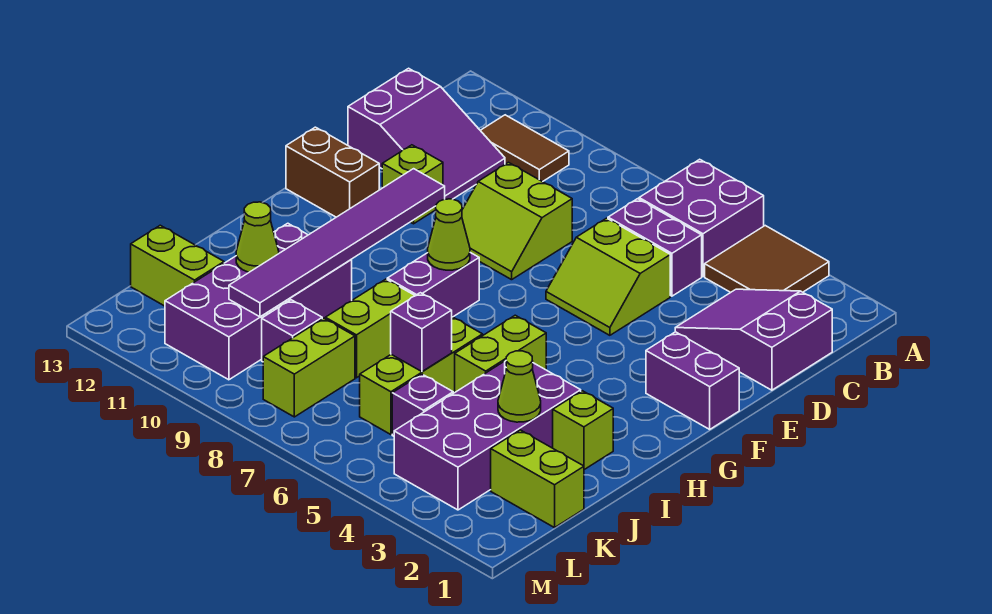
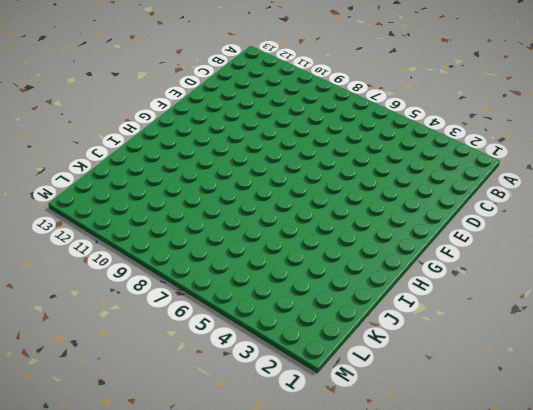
none -> brown 2x2 tile [705,226,829,292]
none -> purple 2x2 brick [639,159,764,276]
none -> brown 1x2 tile [480,115,569,182]

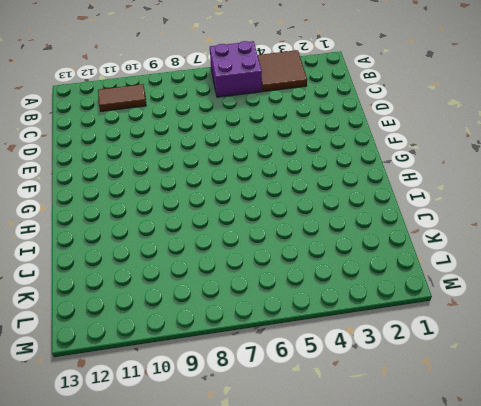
none -> purple 2x3 slope [675,289,832,390]
none -> purple 1x2 brick [608,199,702,296]
none -> purple 2x3 slope [348,68,505,199]

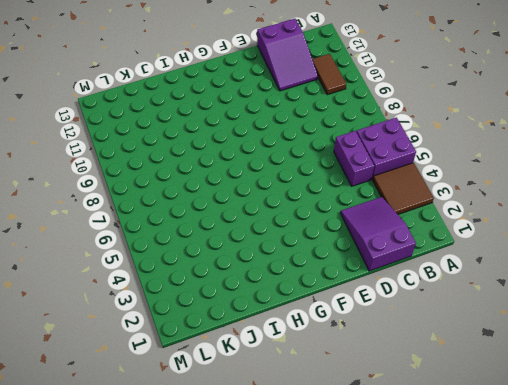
none -> lime 2x2 slope [546,218,670,335]
none -> lime 2x2 slope [462,162,572,280]
none -> lime 1x1 brick [382,145,443,224]

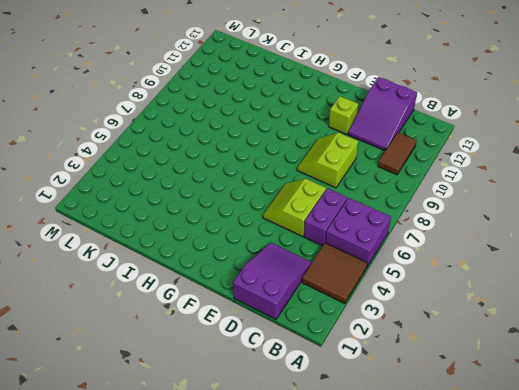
none -> purple 1x2 brick [646,332,739,429]
none -> brown 1x2 brick [286,127,379,217]
none -> purple 1x2 brick [387,253,479,317]

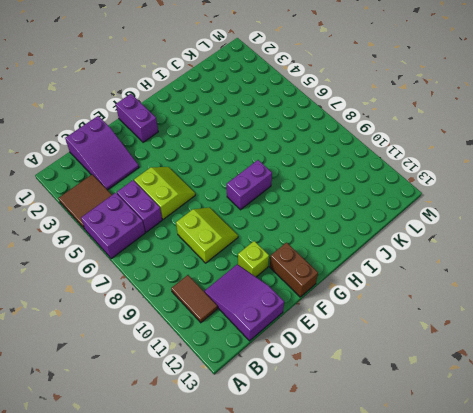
none -> lime 1x2 brick [455,315,546,392]
none -> lime 1x1 brick [553,391,613,470]
none -> purple 2x4 brick [394,361,581,510]

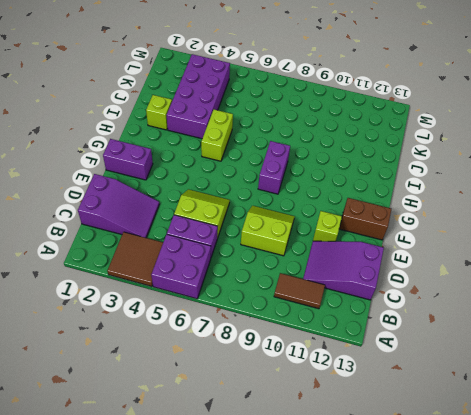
none -> lime 1x3 brick [360,317,483,435]
none -> lime 1x2 brick [325,279,415,378]
none -> purple 2x4 brick [165,223,352,380]

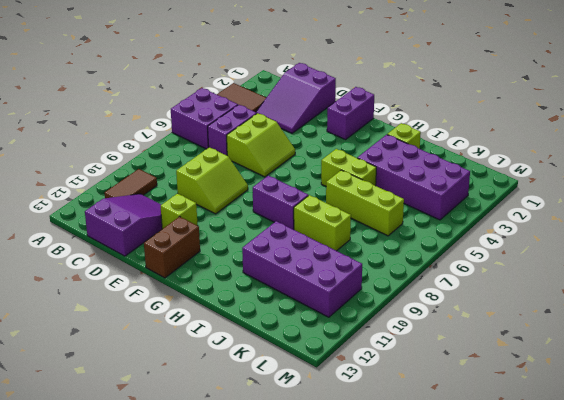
none -> lime 1x2 brick [491,430,584,528]
none -> purple 1x1 brick [392,374,453,436]
none -> lime 1x2 brick [263,318,355,417]

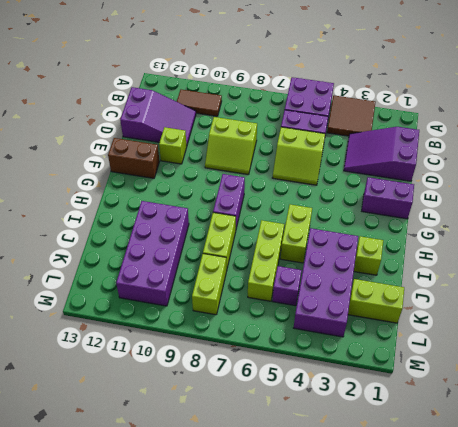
none -> purple 1x1 brick [262,300,322,362]
none -> lime 1x2 brick [131,225,224,306]
none -> purple 1x6 tile [229,169,445,317]

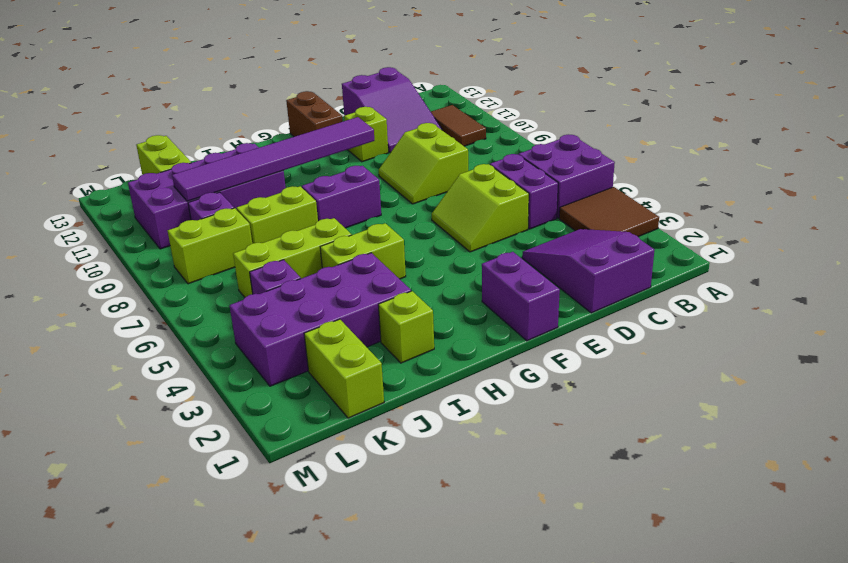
none -> lime 1x1 cone [428,199,470,270]
none -> lime 1x1 cone [498,351,541,422]
none -> purple 1x1 brick [391,293,452,372]

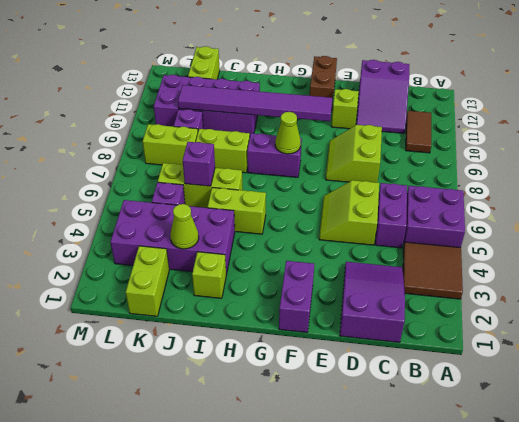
none -> lime 1x1 cone [236,202,279,272]

